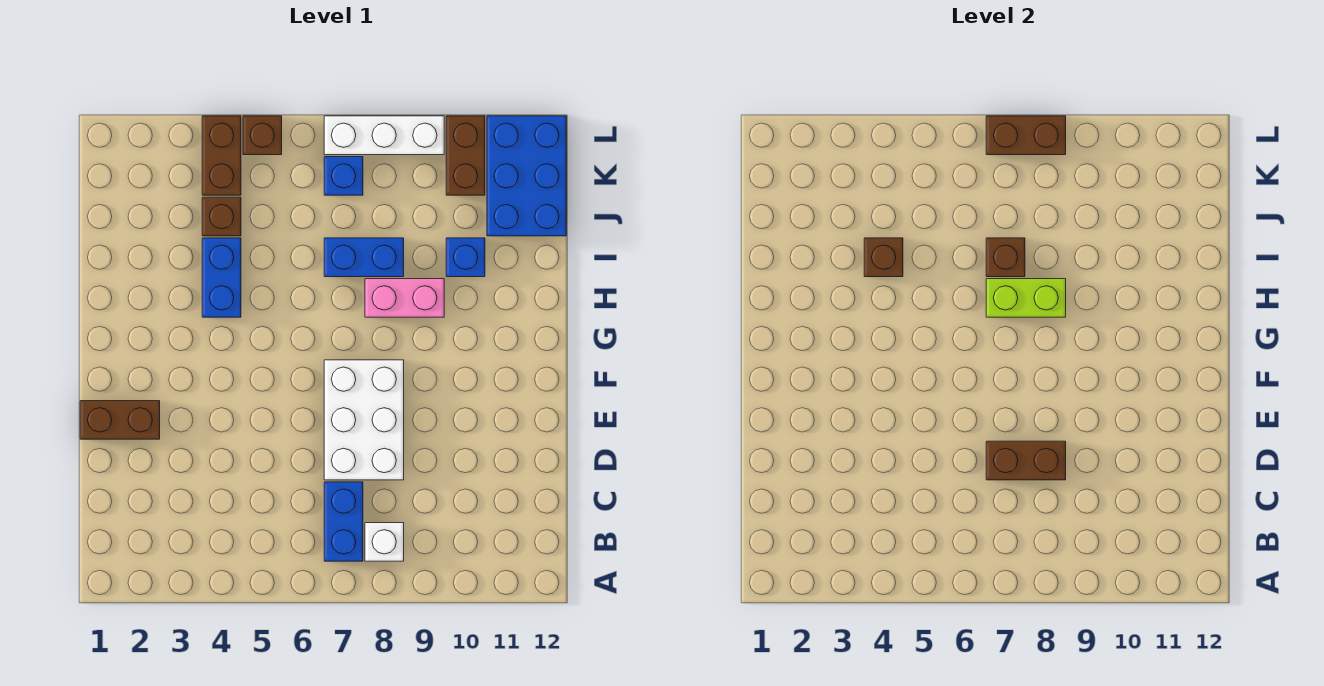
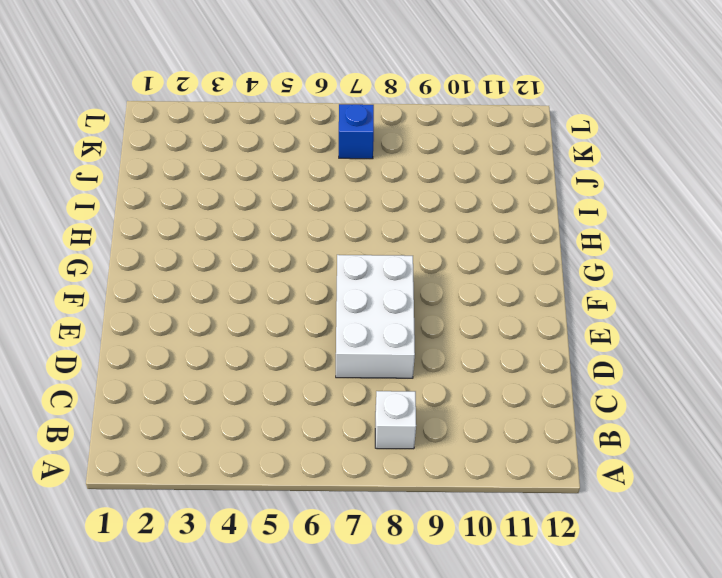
none -> blue 1x2 brick [324,482,363,561]
none -> brown 1x2 brick [80,401,160,439]
none -> blue 1x2 brick [202,238,241,317]

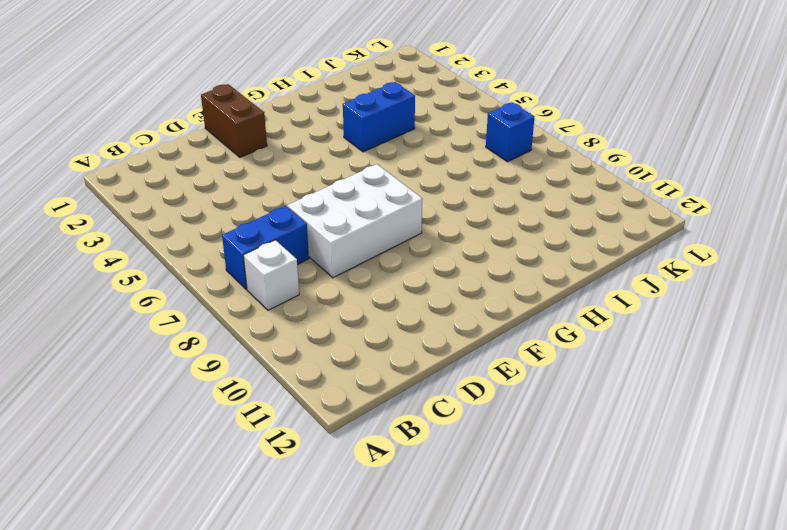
none -> pink 1x2 brick [365,279,444,317]
none -> blue 1x2 brick [324,238,404,277]
none -> blue 1x1 brick [446,238,485,277]

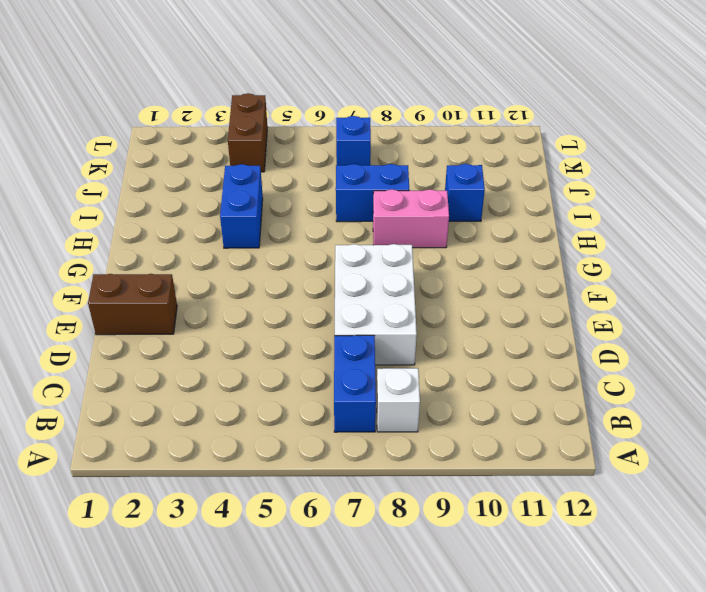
none -> brown 1x1 brick [202,197,241,236]
none -> blue 2x3 brick [487,116,566,236]
none -> brown 1x2 brick [446,116,485,195]

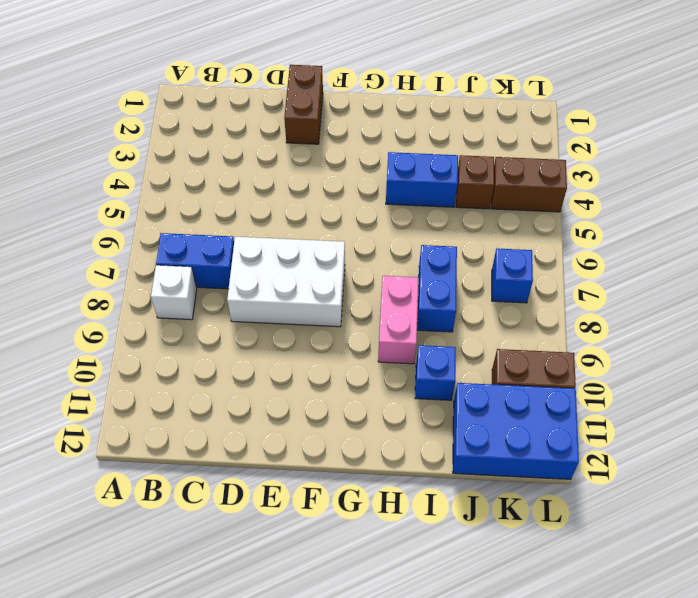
none -> brown 1x1 brick [243,116,282,155]
none -> white 1x3 brick [324,116,444,155]
none -> brown 1x2 brick [986,441,1066,480]

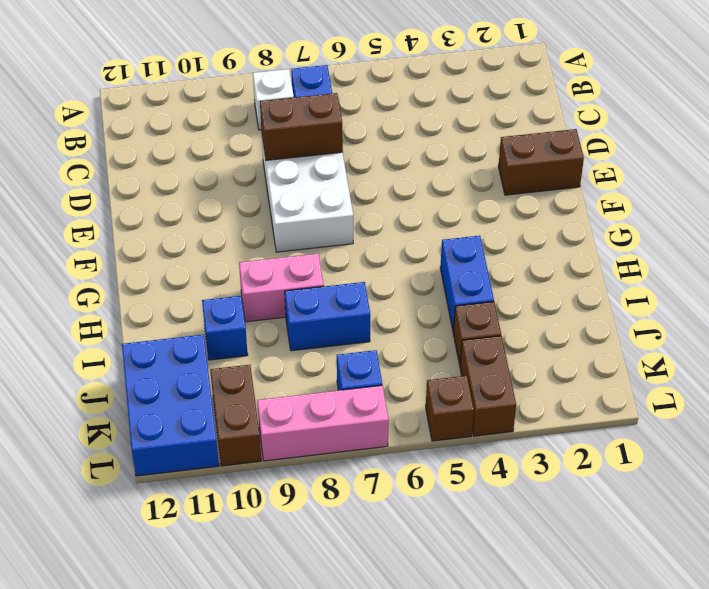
pink 1x3 brick [257,385,389,461] -> white 1x3 brick [324,116,444,155]
none -> lime 1x2 brick [986,279,1066,317]
none -> brown 1x1 brick [864,238,903,277]
none -> brown 1x1 brick [986,238,1025,277]

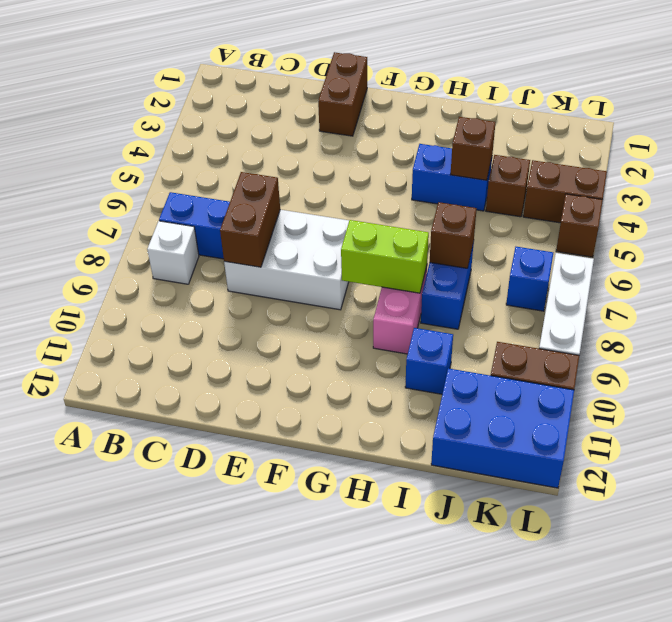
lime 1x2 brick [341,220,429,293] -> lime 1x2 brick turned to [986,279,1066,317]
none -> brown 1x2 brick [986,116,1066,155]

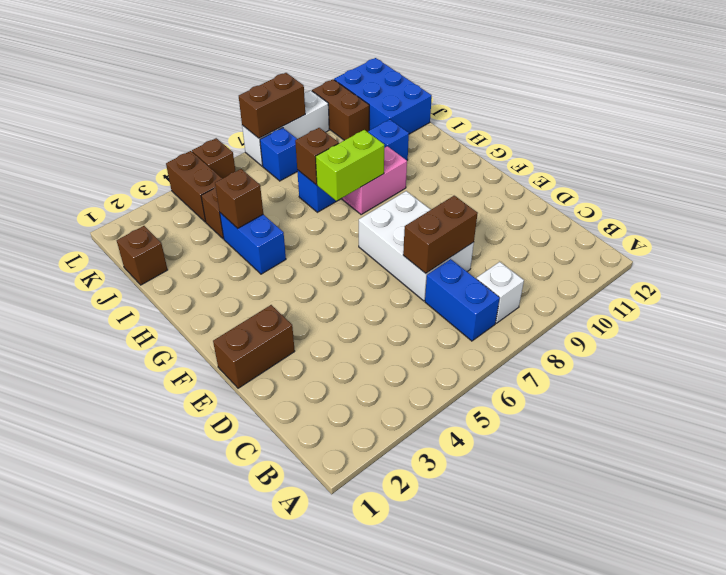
brown 1x1 brick [117,226,168,285] -> none

